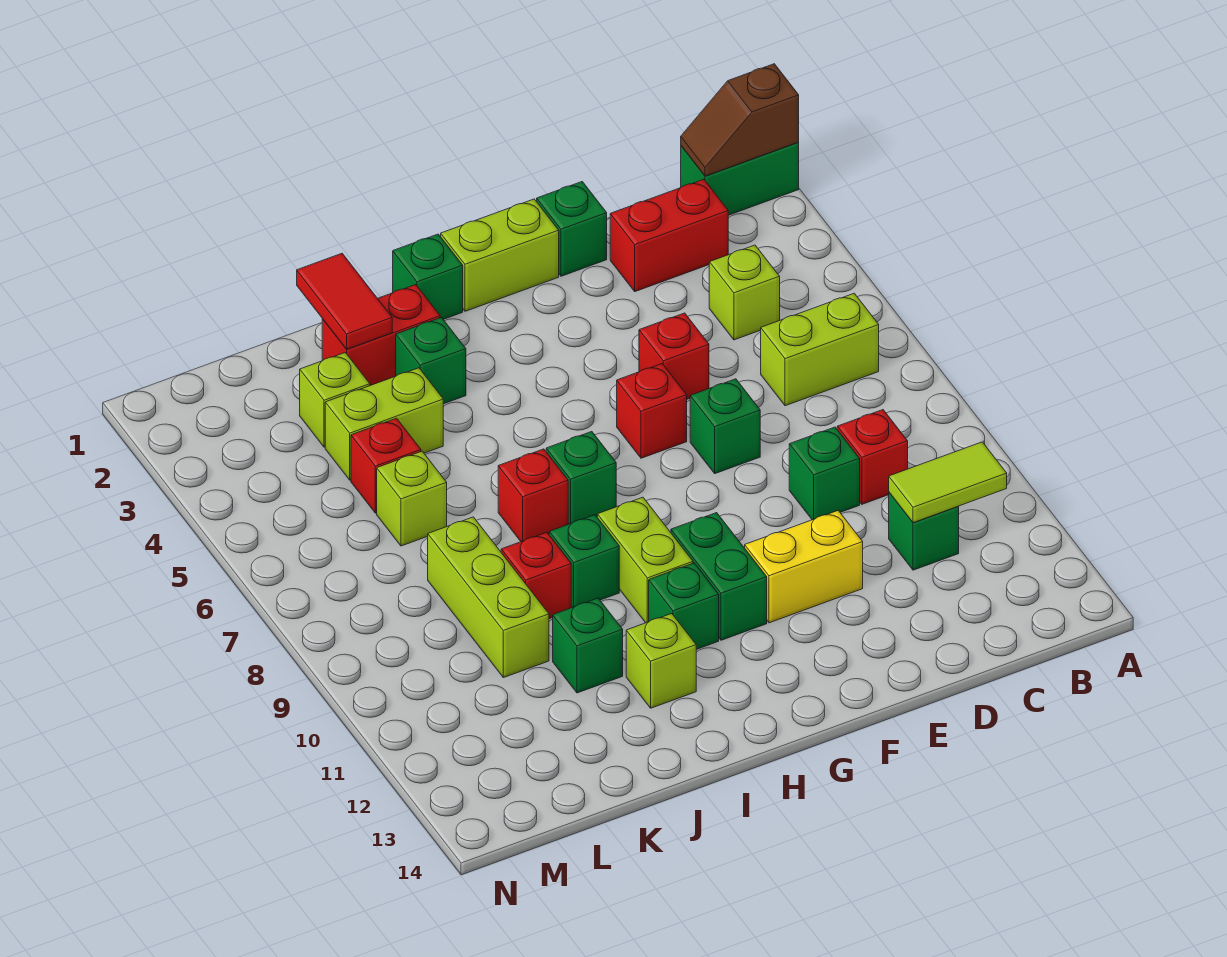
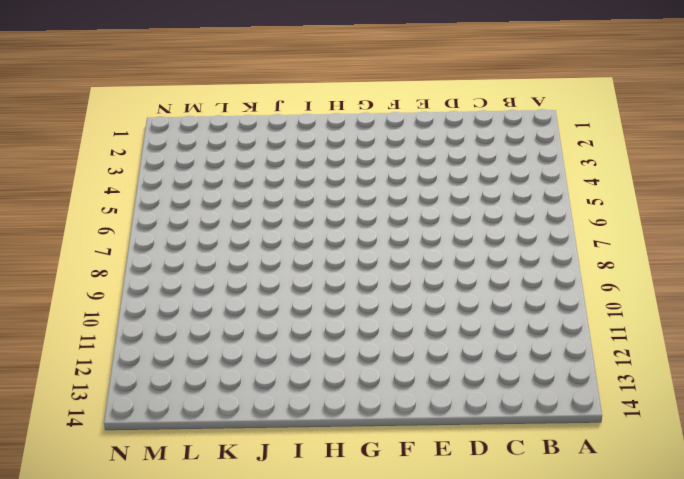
none -> green 1x2 brick [681,143,799,215]
none -> lime 1x2 brick [761,293,879,406]
none -> red 1x2 brick [610,179,728,292]
none -> lime 1x1 brick [709,245,780,340]

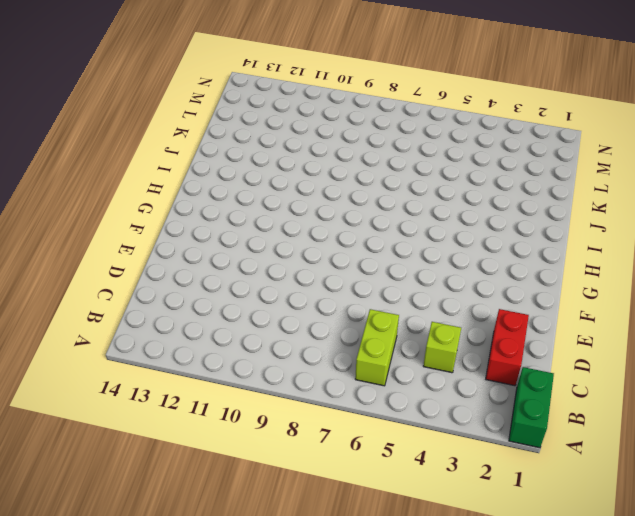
none -> red 1x1 brick [837,410,908,504]
none -> green 1x1 brick [889,493,959,570]
none -> green 1x1 brick [789,427,860,520]
none -> green 1x1 brick [537,182,607,276]

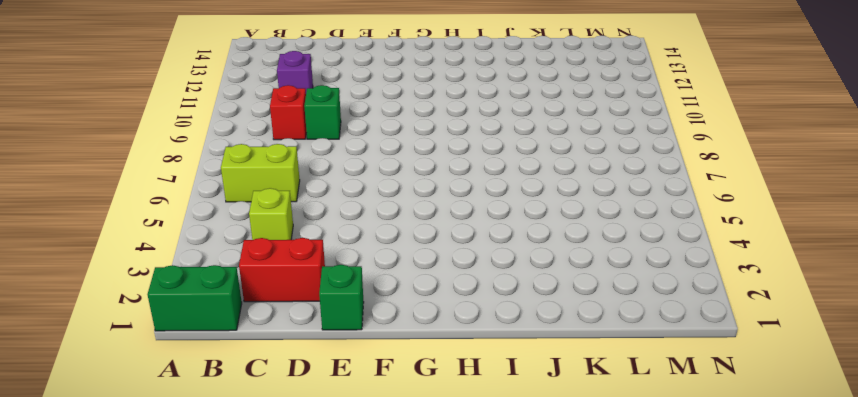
purple 1x1 brick [277,51,313,92] -> green 1x1 brick [889,493,959,570]
none -> red 1x1 brick [639,313,709,399]
none -> green 1x1 brick [690,379,760,474]
none -> yellow 1x2 brick [745,511,863,623]
none -> lime 1x2 brick [441,199,559,311]

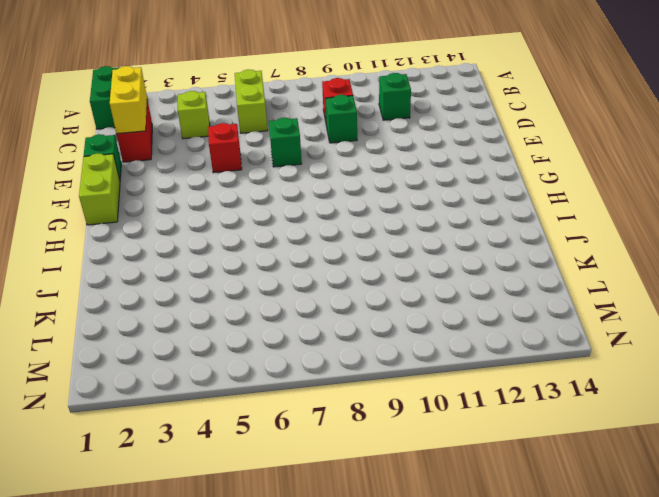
yellow 1x2 brick [110,66,147,134] -> yellow 1x2 brick moved to [745,511,863,623]
none -> red 1x1 brick [617,364,687,458]
none -> green 1x2 brick [671,513,767,640]
none -> green 1x1 brick [393,234,463,319]
none -> green 1x1 brick [546,432,616,524]

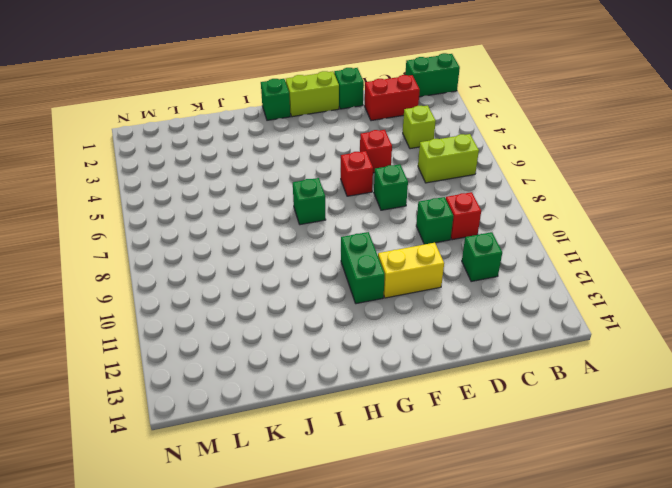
none -> lime 1x2 brick [597,497,693,623]
none -> green 1x1 brick [649,563,719,649]
none -> red 1x2 brick [322,285,440,385]
none -> green 1x1 brick [396,317,466,404]

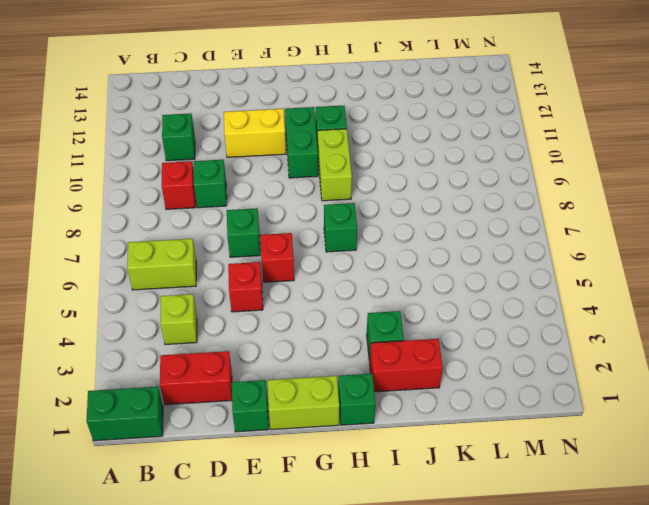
none -> red 1x1 brick [498,449,568,542]
none -> green 1x1 brick [549,515,619,607]
none -> lime 1x1 brick [626,614,696,708]
none -> lime 1x2 brick [325,368,443,480]

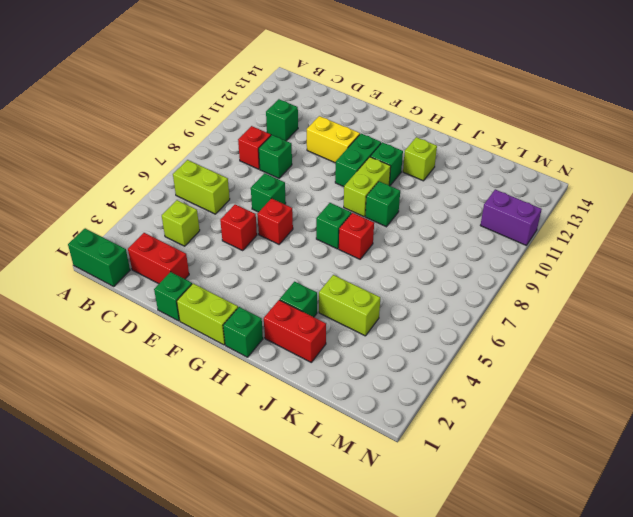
purple 1x2 brick [480,189,542,245] -> none
none -> red 1x1 brick [501,532,571,619]
none -> green 1x1 brick [553,598,623,693]
none -> lime 1x1 brick [300,353,370,447]
none -> red 1x1 brick [351,418,421,513]

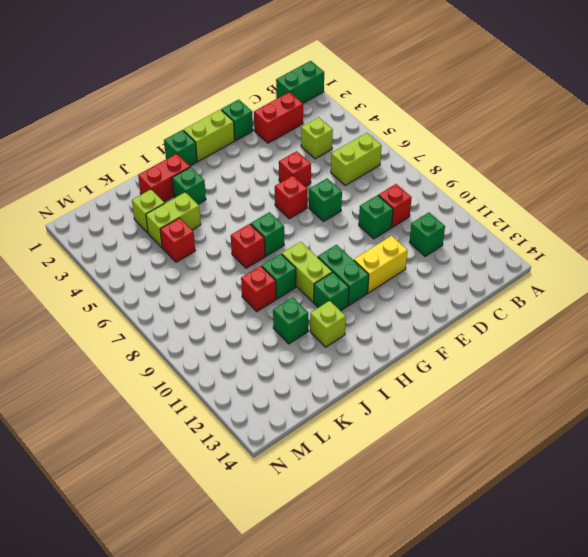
none -> lime 1x1 brick [377,451,447,546]
none -> lime 1x3 brick [428,517,549,678]
none -> brown 1x2 slope [681,64,799,176]
none -> lime 1x2 tile [889,442,1007,523]

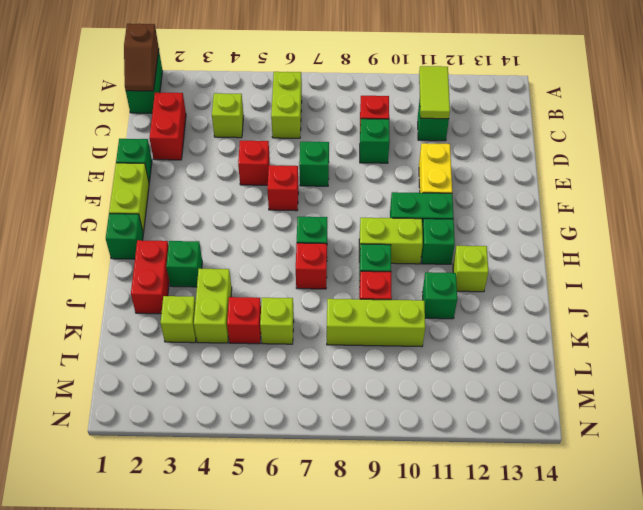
none -> red 1x2 tile [297,254,392,349]

